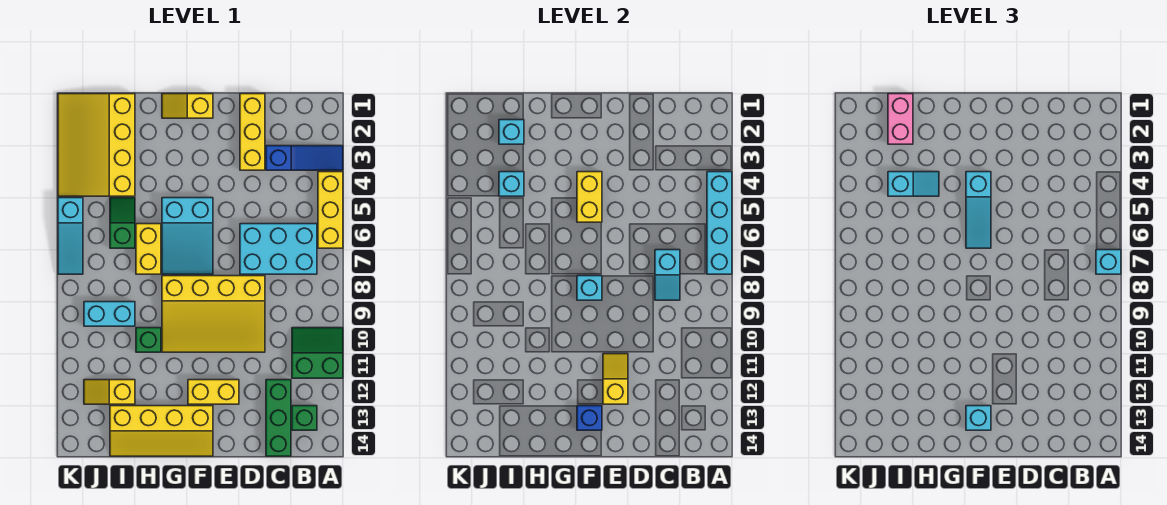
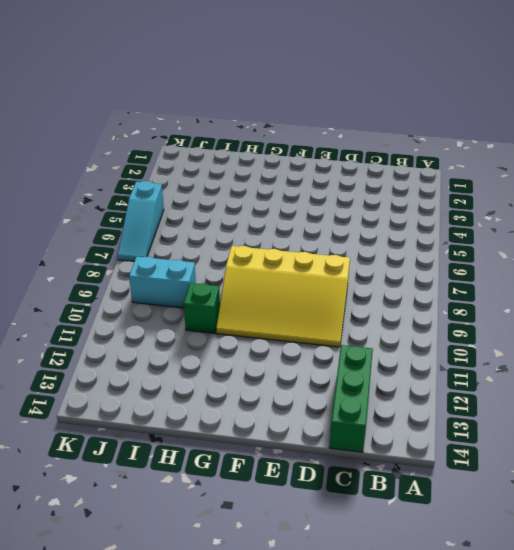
none -> blue 1x3 slope [266,146,343,170]
none -> yellow 1x3 brick [318,172,343,248]
none -> green 2x2 slope [292,328,343,378]
none -> cyan 2x3 brick [240,224,317,274]

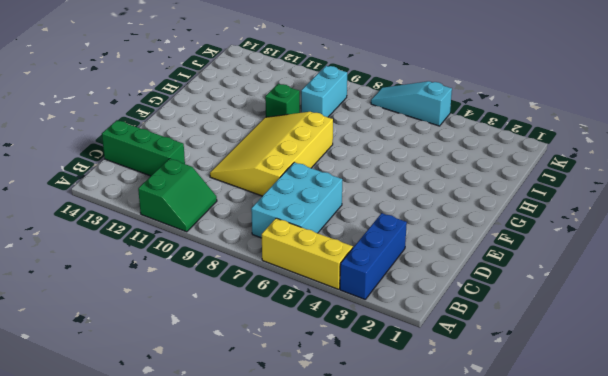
blue 1x3 brick [340,213,407,299] -> blue 1x3 slope [266,146,343,170]
none -> green 1x1 brick [292,406,317,430]
none -> yellow 1x3 brick [240,94,265,170]
none -> yellow 1x2 brick [188,380,239,404]
none -> yellow 1x2 slope [162,94,213,118]

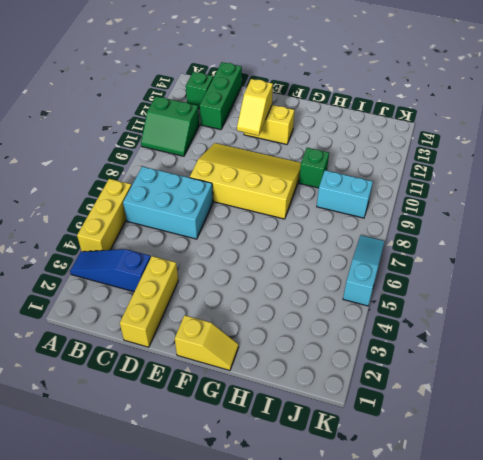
none -> cyan 2x3 slope [162,198,213,274]
none -> yellow 2x4 slope [110,406,213,456]
none -> yellow 1x2 brick [136,224,161,274]
none -> yellow 3x4 slope [58,94,135,196]

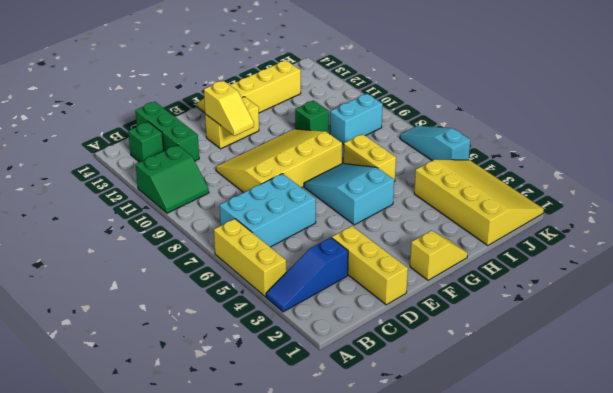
none -> green 1x2 slope [110,198,135,248]
none -> yellow 1x2 slope [84,380,135,404]
none -> cyan 1x4 brick [707,172,732,274]
none -> cyan 1x2 slope [655,250,680,300]

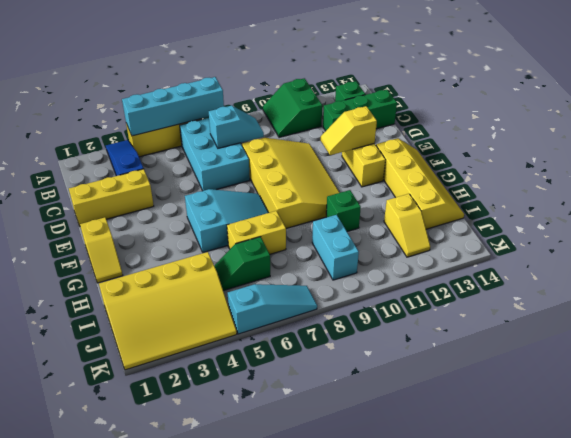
none -> yellow 1x2 brick [577,172,602,222]
none -> cyan 1x1 brick [577,276,602,300]
none -> blue 1x1 brick [577,406,602,430]
none -> cyan 1x1 brick [499,120,524,144]

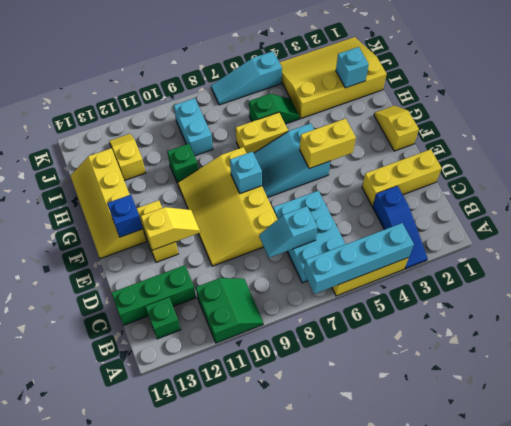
none -> cyan 1x1 brick [499,172,524,196]
none -> cyan 1x1 brick [1096,250,1121,274]
none -> cyan 1x3 slope [966,172,991,248]
none -> cyan 1x1 brick [966,406,991,430]

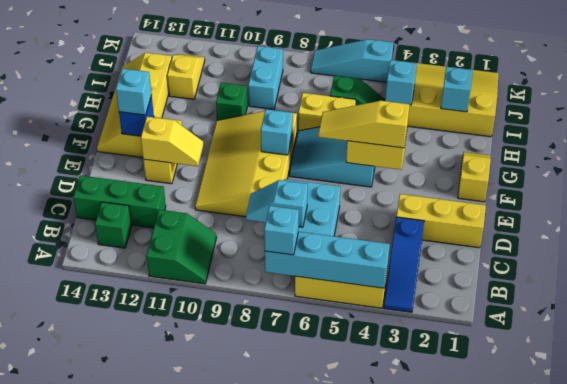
yellow 1x3 slope [318,101,410,148] -> cyan 1x3 slope [966,172,991,248]
none -> cyan 1x2 slope [888,172,939,196]
none -> pink 1x2 brick [888,94,913,144]

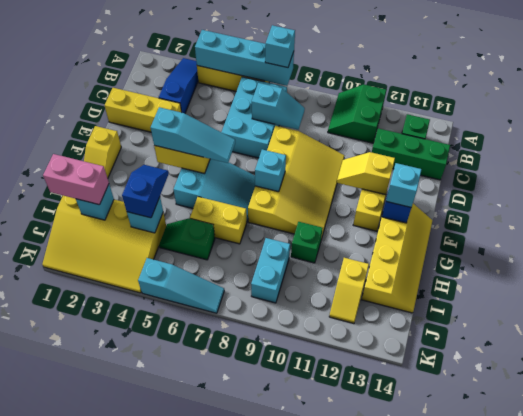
blue 1x2 slope [122,165,169,218] -> cyan 1x2 slope [888,172,939,196]

